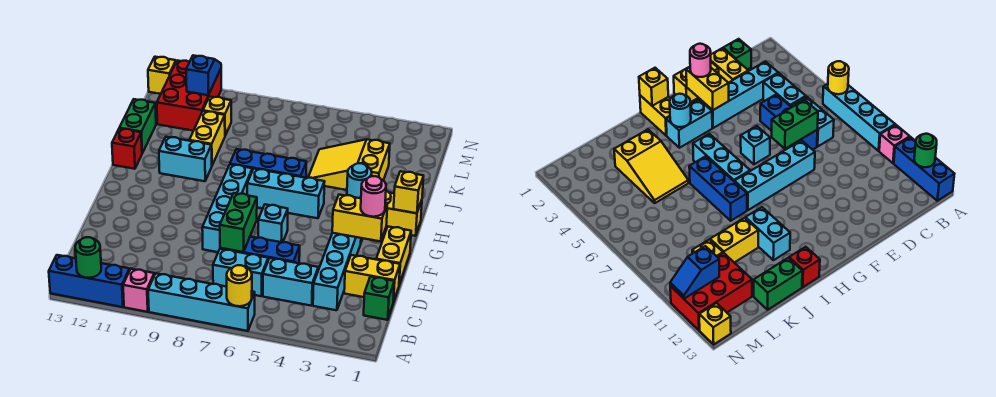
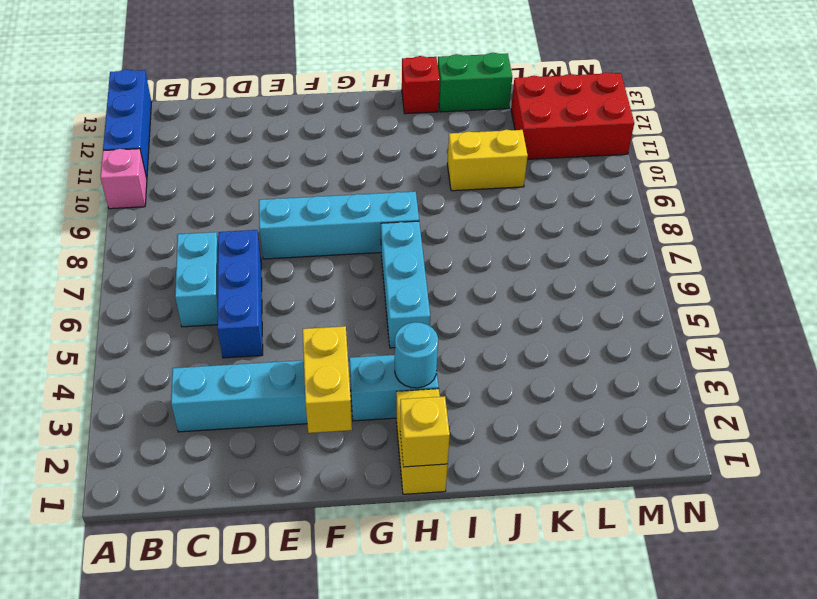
none -> cyan 1x4 brick [148,274,255,331]
none -> green 1x1 brick [364,277,394,320]
none -> cyan 1x2 brick [263,258,318,306]
none -> yellow 1x2 brick [344,255,400,302]

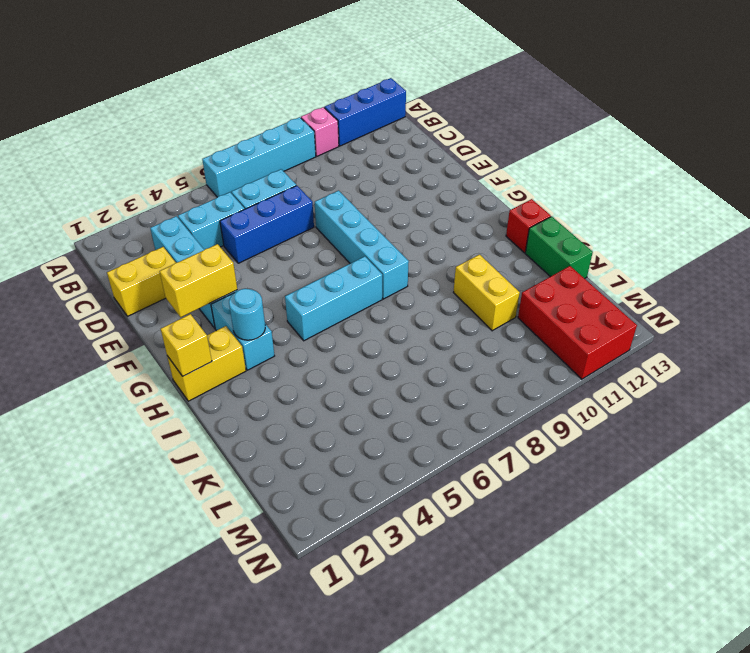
none -> green 1x1 brick [364,277,394,320]
none -> yellow 1x2 brick [376,227,411,284]
none -> cyan 1x1 brick [258,204,288,242]
none -> blue 1x3 brick [230,149,306,178]

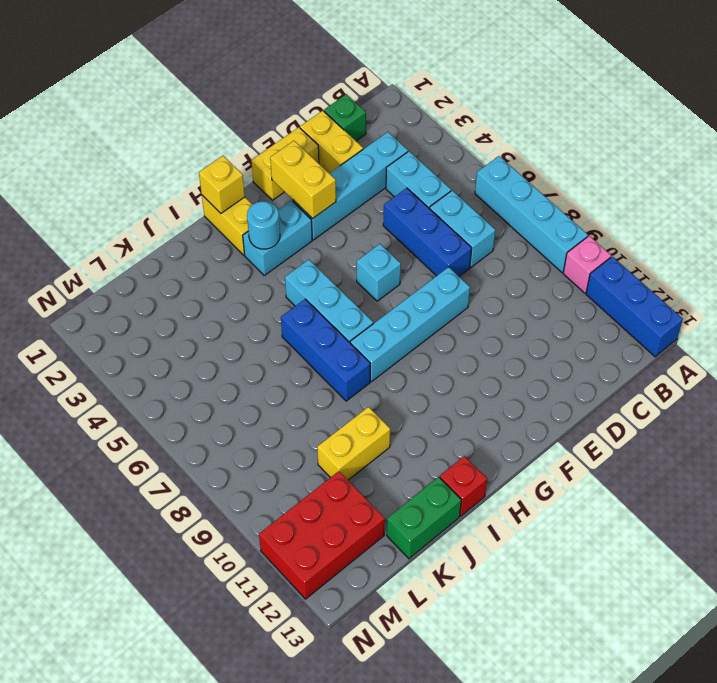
none -> cyan 1x2 brick [159,137,212,181]
none -> yellow 2x3 slope [308,139,390,190]
none -> yellow 1x1 brick [203,97,231,135]
none -> yellow 1x1 brick [148,57,176,94]

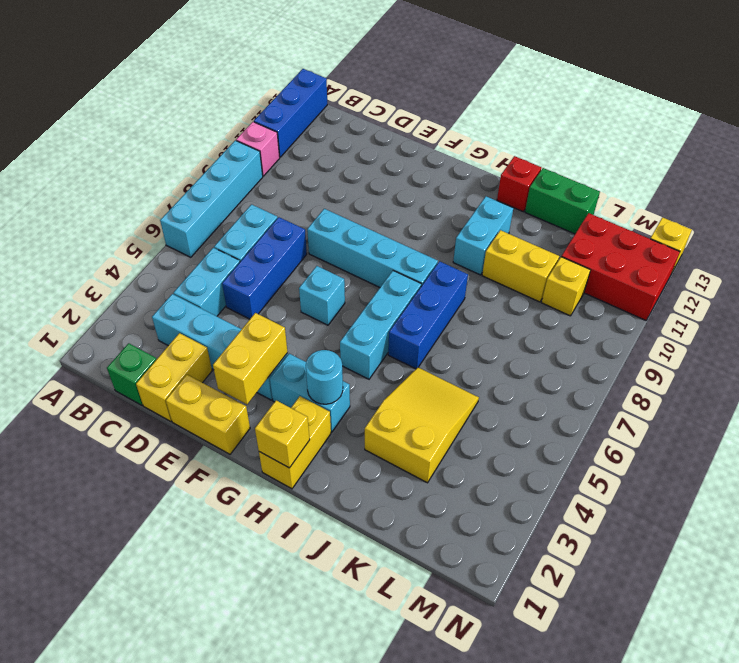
none -> yellow 1x1 round brick [227,265,252,306]
none -> green 1x1 round brick [75,237,101,278]
none -> green 1x2 brick [220,193,257,252]
none -> blue 1x2 slope [186,55,221,95]

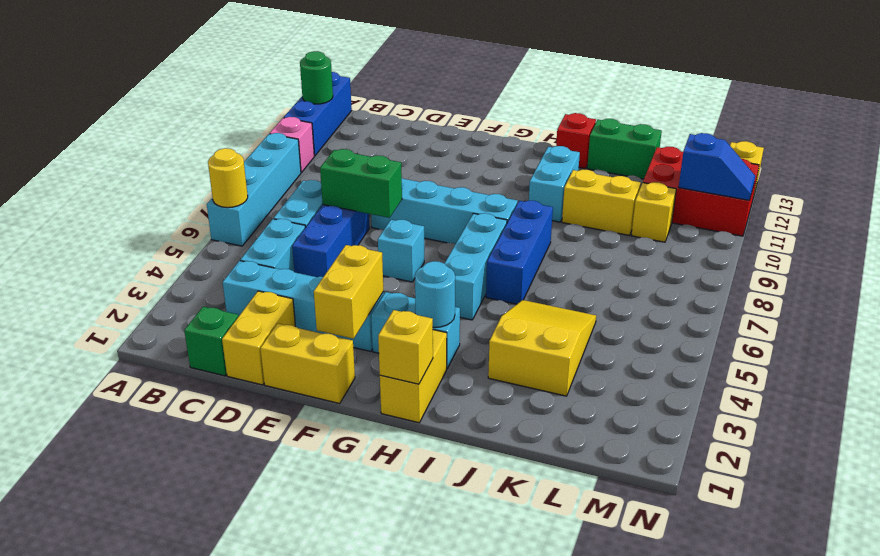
none -> pink 1x1 round brick [361,176,386,217]

